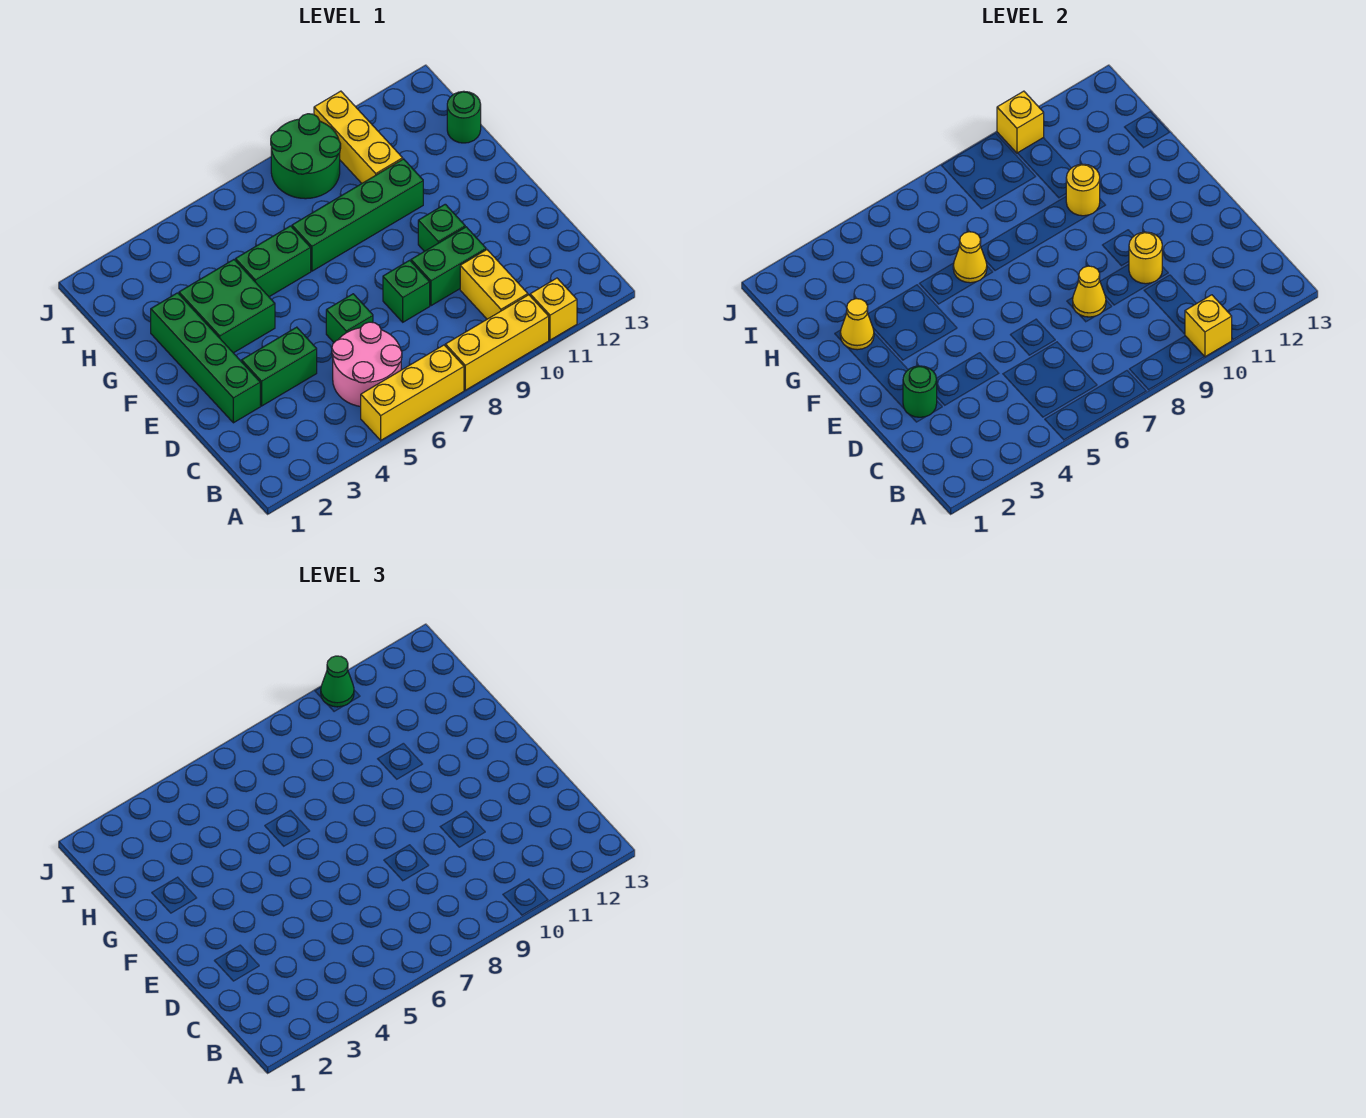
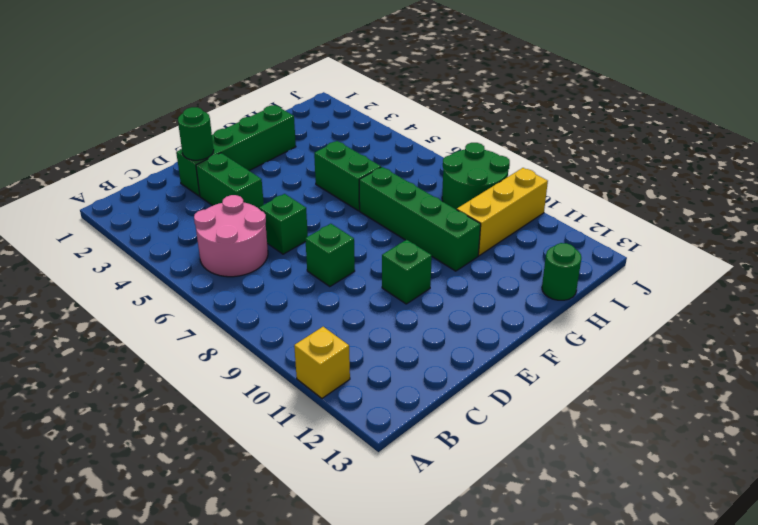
none -> yellow 1x3 brick [361,345,464,440]
none -> yellow 1x3 brick [445,295,549,390]
none -> yellow 1x2 brick [460,250,528,319]

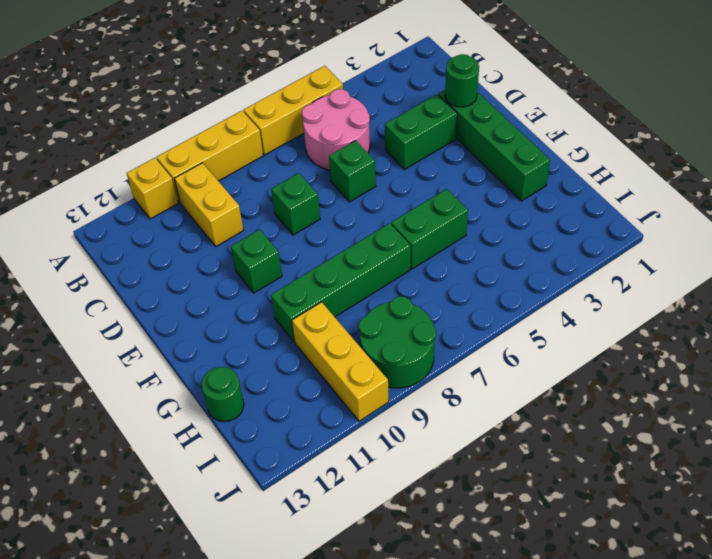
none -> green 1x2 brick [411,227,486,306]
none -> green 2x2 brick [179,260,275,353]
none -> yellow 1x1 brick [1185,295,1232,357]

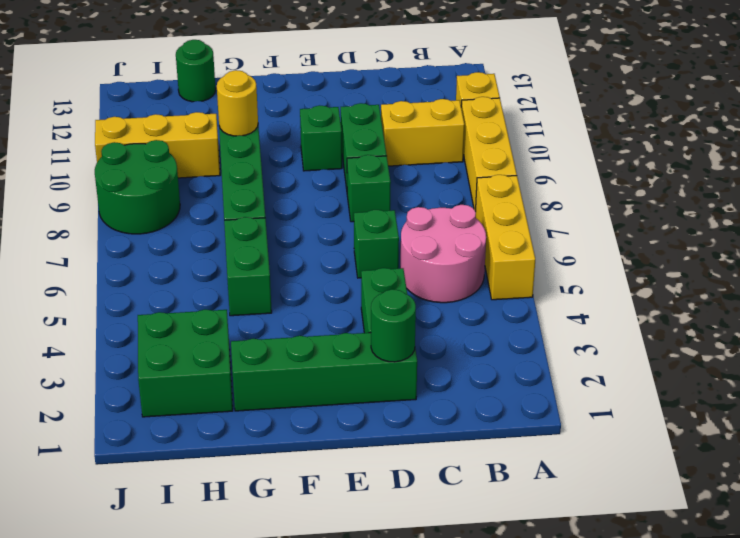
green 2x2 brick [138,310,233,417] -> green 2x2 brick moved to [179,260,275,353]
none -> yellow 1x1 brick [1185,295,1232,357]
none -> yellow 1x1 cone [1073,266,1106,317]
none -> yellow 1x1 round brick [1129,232,1162,284]

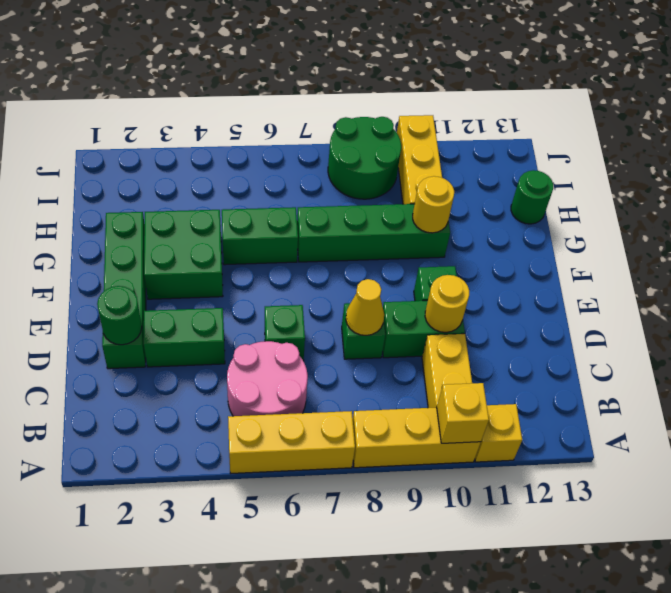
none -> yellow 1x1 cone [840,299,874,350]
none -> yellow 1x1 cone [953,232,987,283]
none -> yellow 1x1 brick [997,91,1044,153]

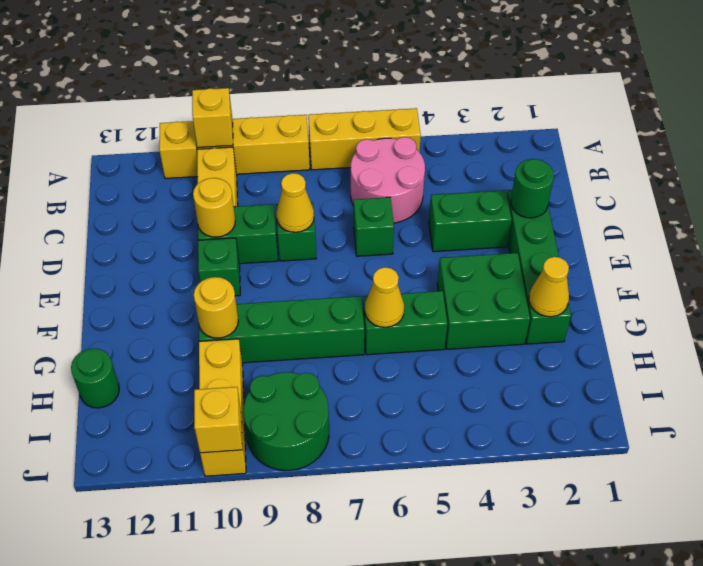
none -> green 1x1 cone [321,656,354,707]

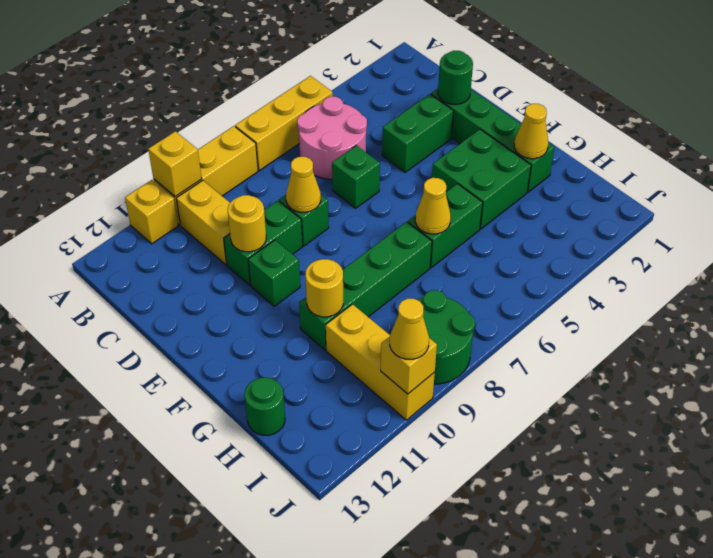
yellow 1x1 cone [390,299,429,359] -> green 1x1 cone [321,656,354,707]

